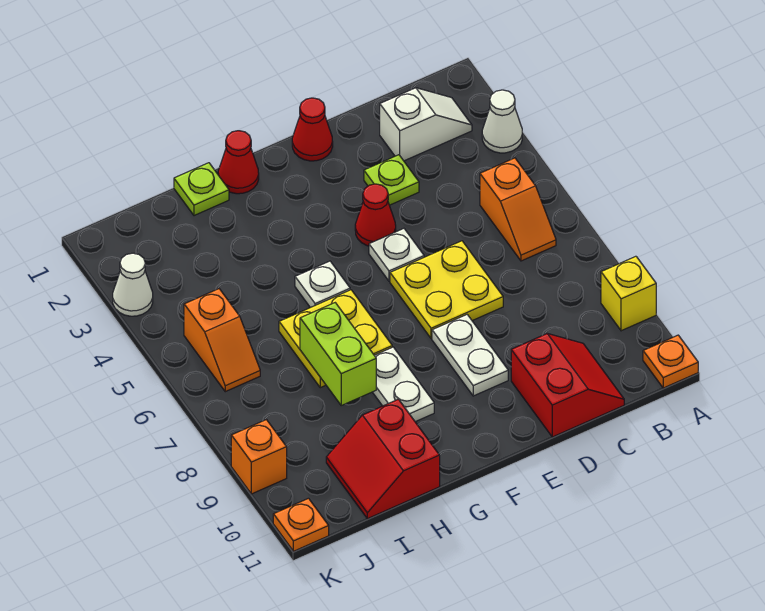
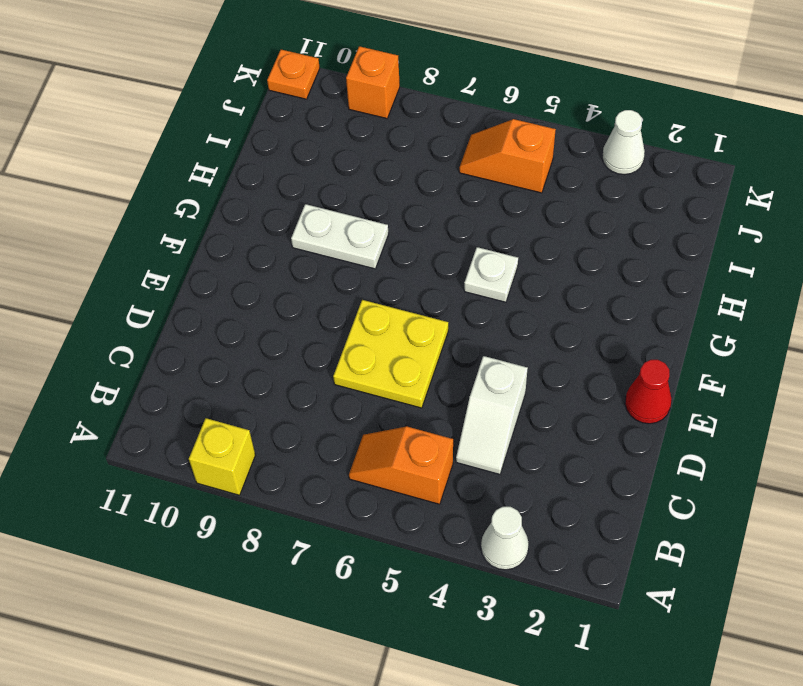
white 1x2 slope [456,356,528,474] -> white 1x2 slope moved to [380,88,472,161]
none -> orange 1x1 plate [643,335,698,388]
none -> red 2x2 slope [511,334,624,437]
none -> lime 1x1 plate [364,155,419,205]

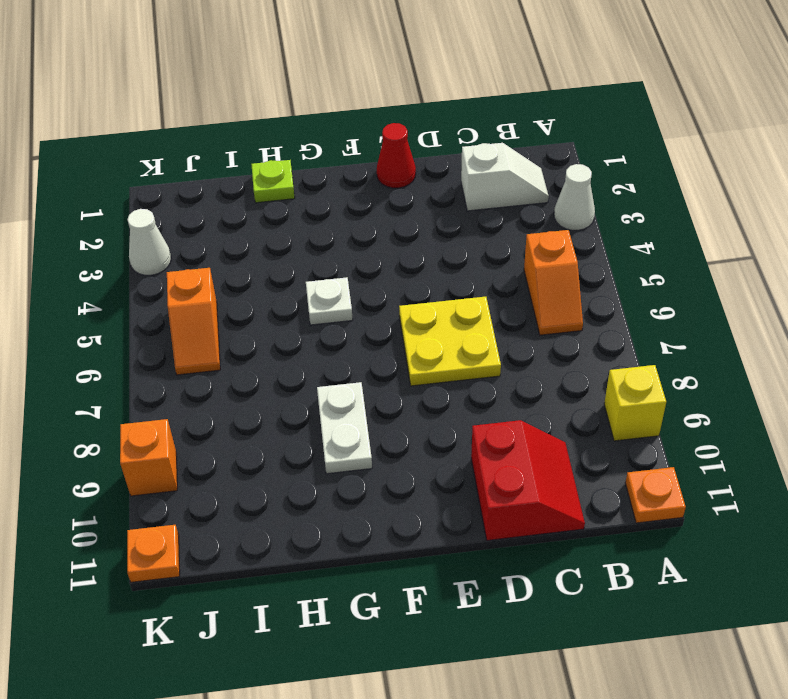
none -> lime 1x1 plate [364,155,419,205]
none -> red 1x1 cone [355,184,396,246]
none -> white 1x1 plate [369,229,424,281]

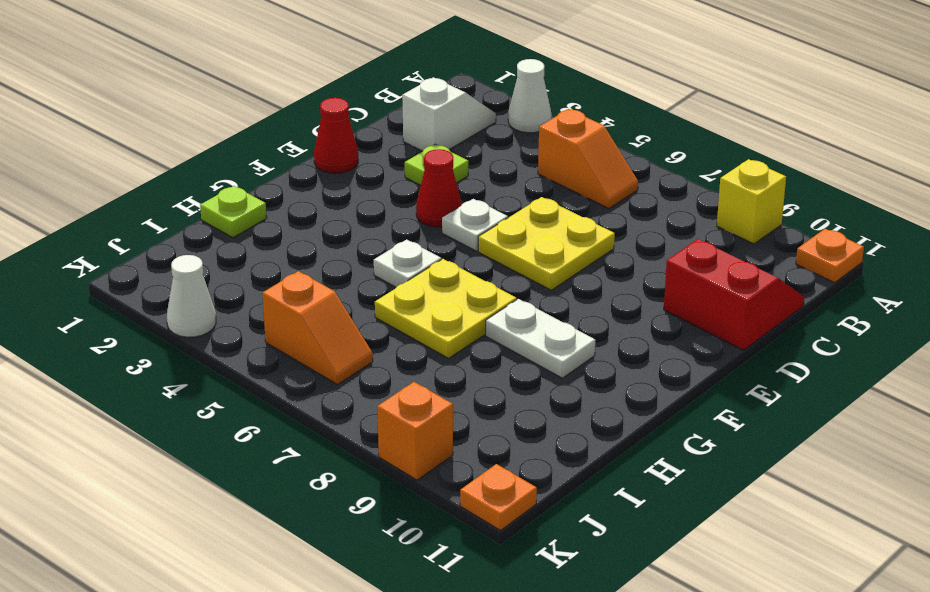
none -> white 1x2 plate [432,315,508,396]
none -> red 1x1 cone [218,131,259,194]
none -> red 2x2 slope [326,399,440,519]

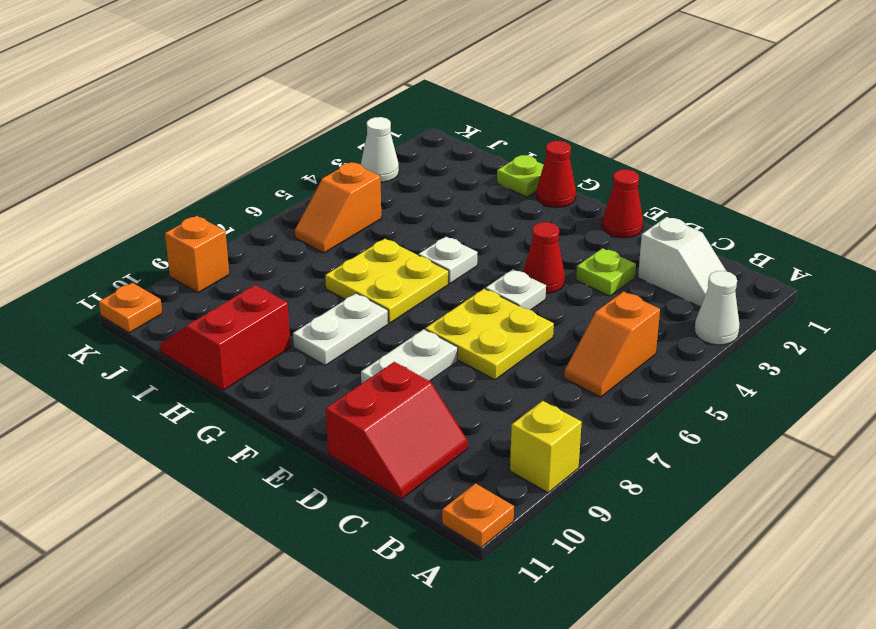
none -> lime 1x2 brick [300,303,376,405]

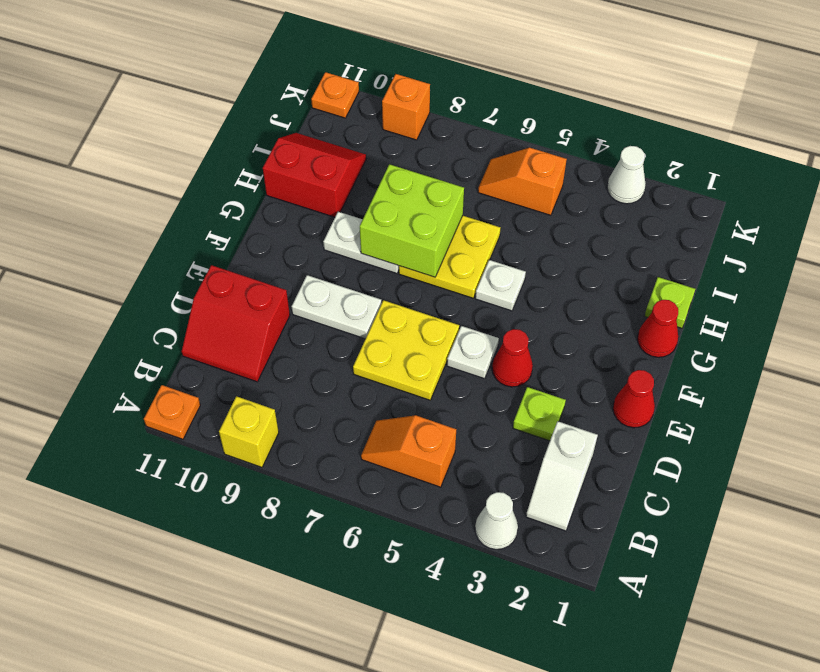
lime 2x2 brick [360,164,464,277] -> lime 1x2 brick [300,303,376,405]

